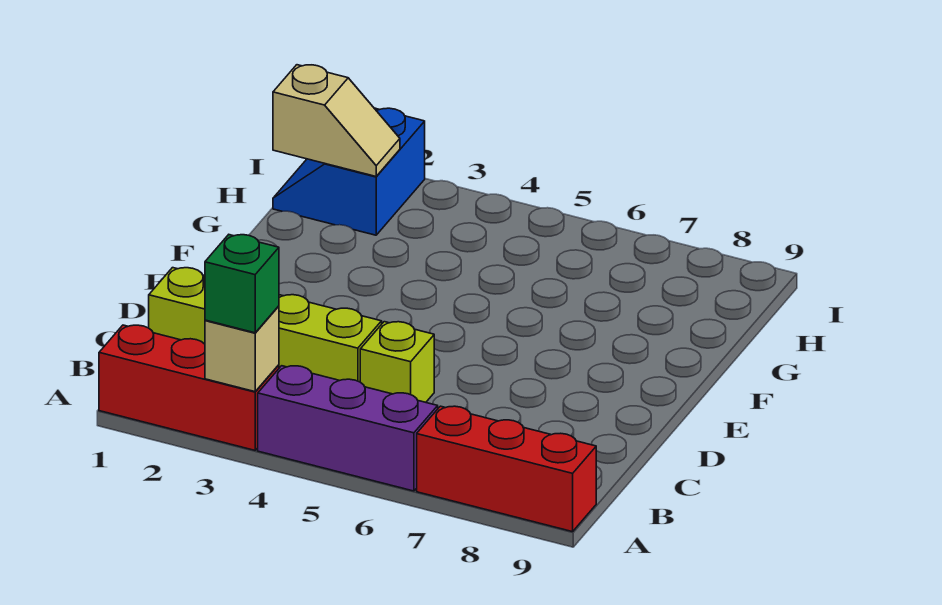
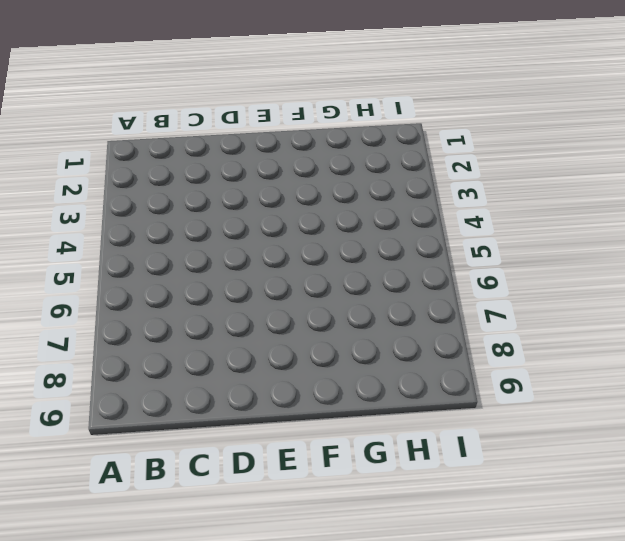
none -> red 1x3 brick [99,325,279,450]
none -> purple 1x3 brick [258,366,438,491]

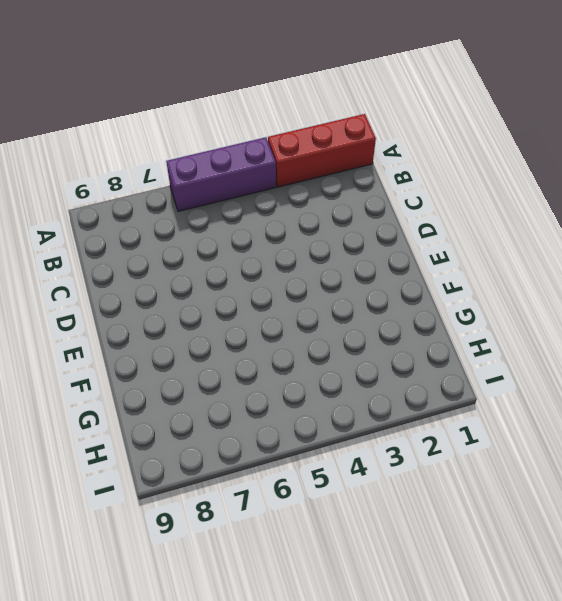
none -> red 1x3 brick [417,406,596,532]
none -> lime 1x4 brick [149,268,382,382]

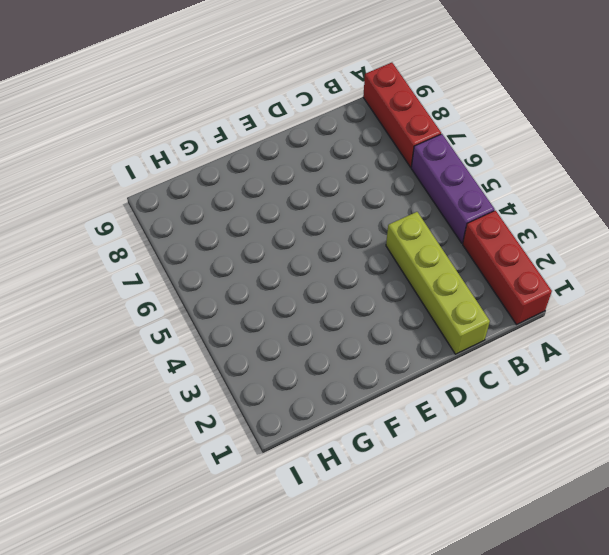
none -> lime 1x1 brick [360,322,434,402]
none -> blue 2x2 slope [273,108,425,235]

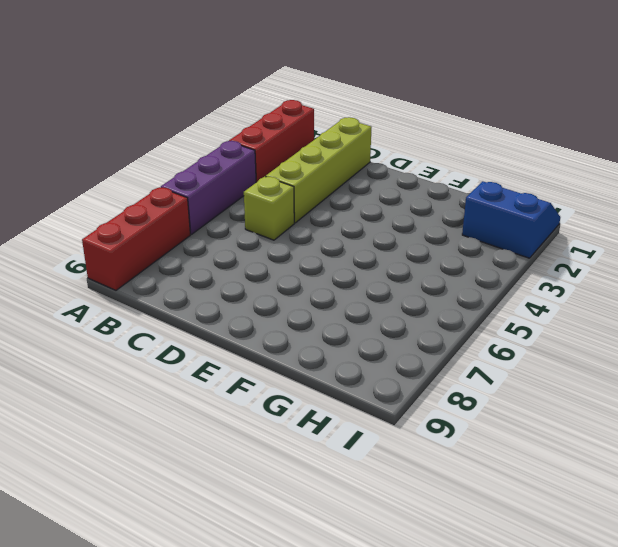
none -> tan 1x1 brick [205,306,279,392]
none -> tan 1x2 slope [273,65,400,176]

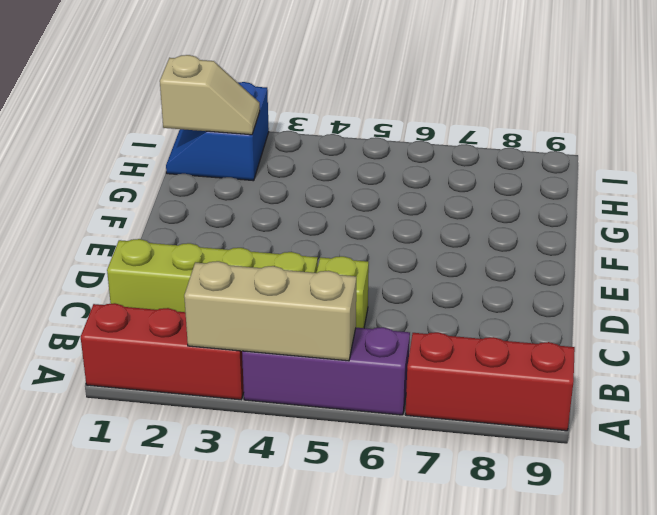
tan 1x3 brick [184,261,356,361] -> tan 1x1 brick [205,306,279,392]
none -> green 1x1 brick [205,235,279,333]

